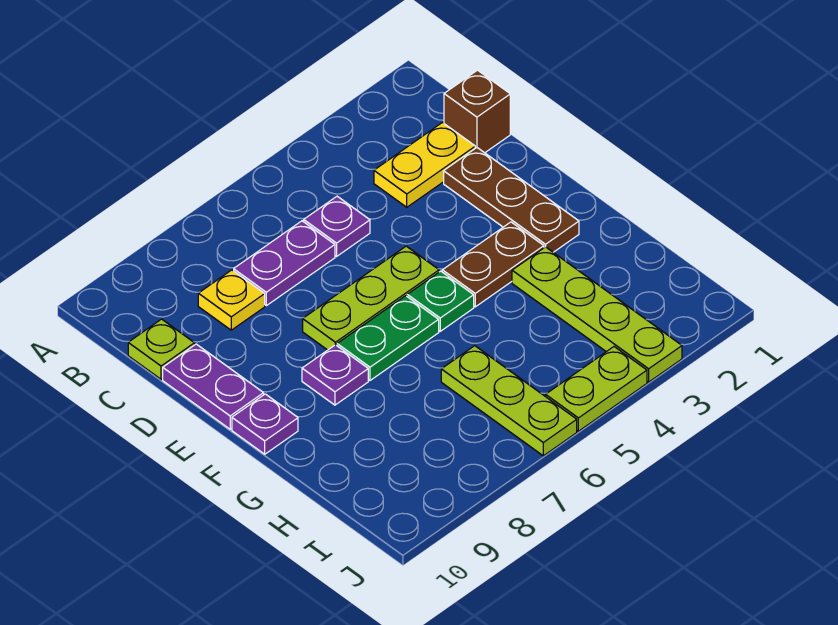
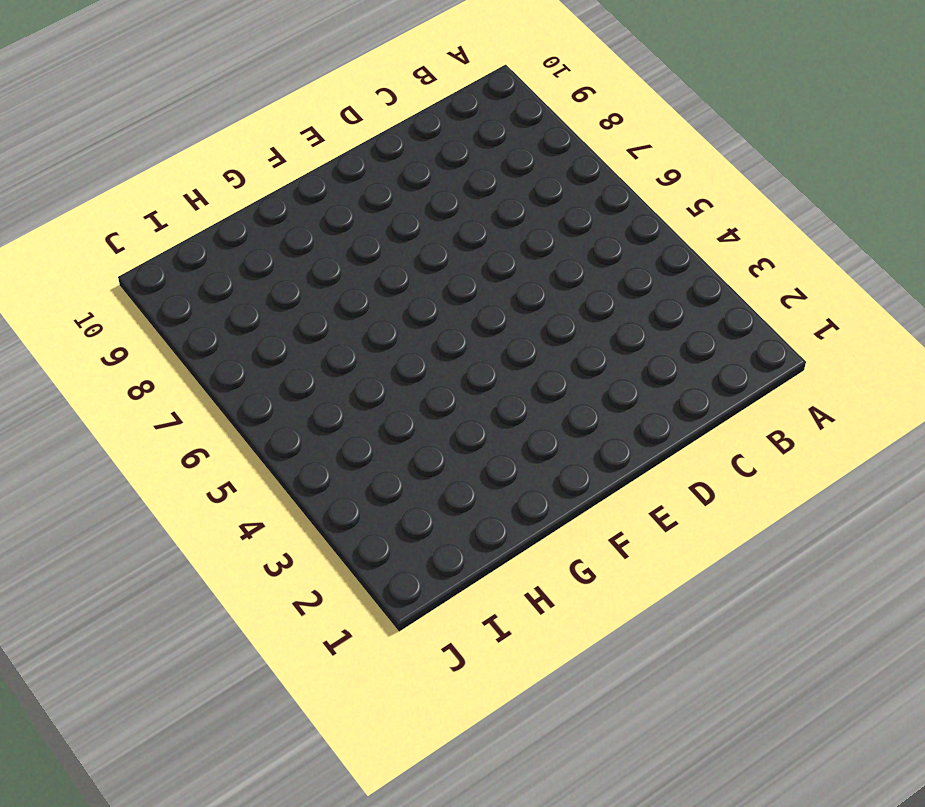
none -> brown 1x1 brick [444,70,510,153]
none -> yellow 1x2 plate [374,123,475,207]
none -> purple 1x1 plate [304,196,370,256]

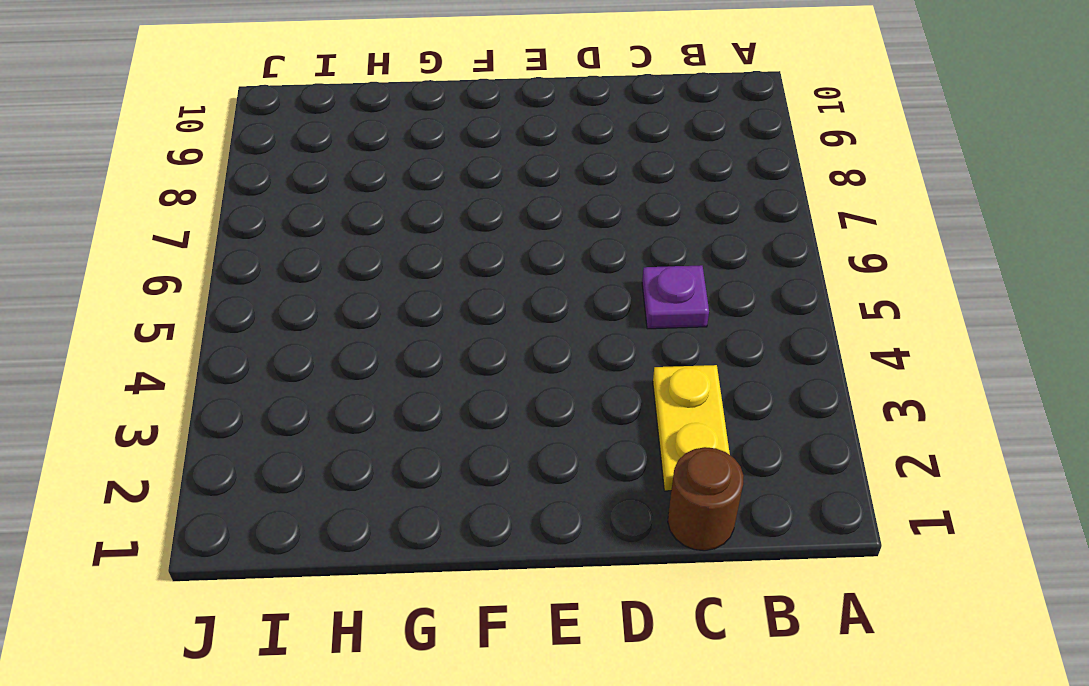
brown 1x1 round brick [668,447,744,551] -> brown 1x1 brick [444,70,510,153]
none -> purple 1x2 plate [234,221,335,306]
none -> yellow 1x1 plate [198,270,265,330]
none -> lime 1x1 plate [128,319,195,379]

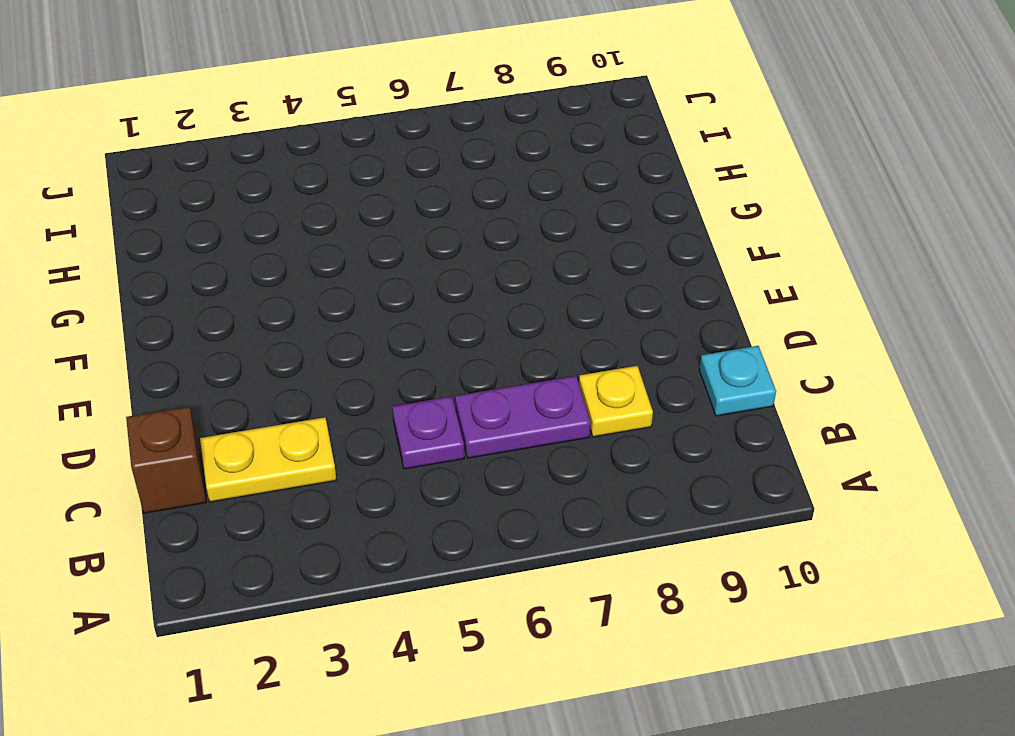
cyan 1x1 plate [699,346,776,416] -> lime 1x1 plate [128,319,195,379]
none -> brown 1x3 plate [444,148,579,252]
none -> purple 1x2 plate [163,344,264,429]
none -> lime 1x3 plate [303,246,439,350]

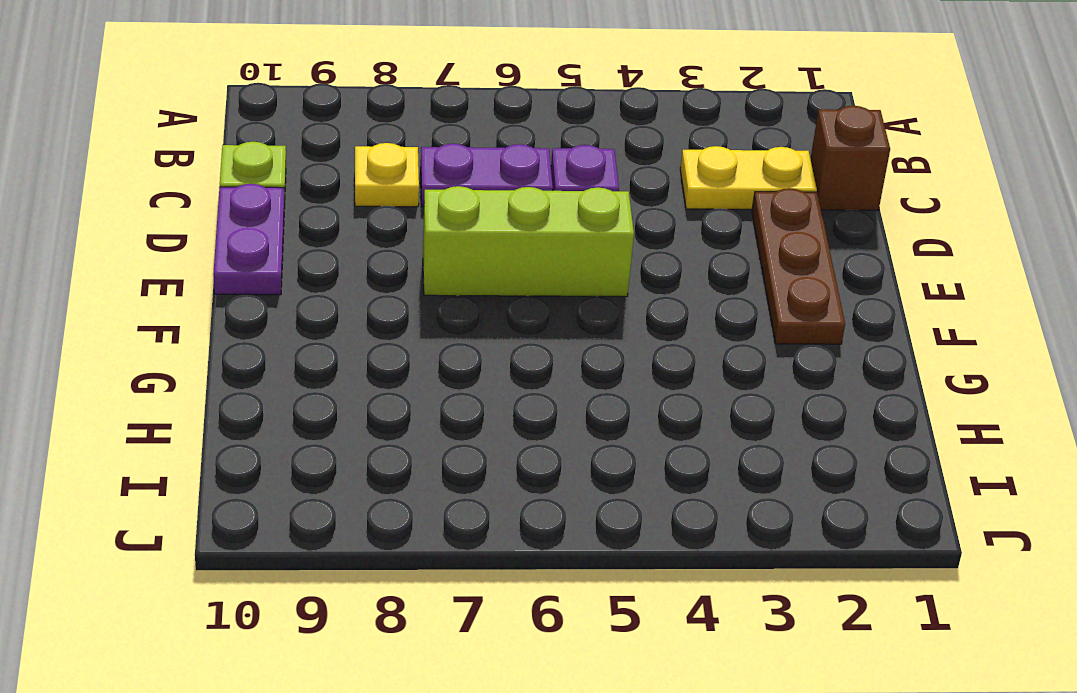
lime 1x3 brick [423,186,634,297] -> lime 1x3 plate [303,246,439,350]
none -> brown 1x2 plate [442,222,544,307]
none -> green 1x1 plate [407,271,474,331]
none -> green 1x2 plate [337,296,439,380]

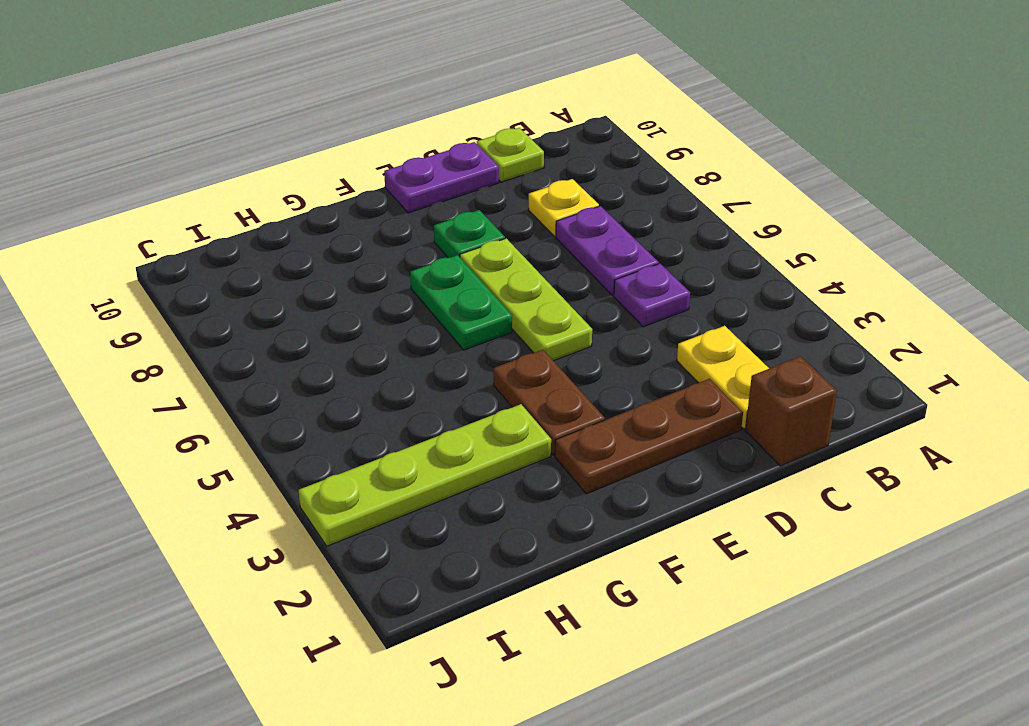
green 1x1 plate [434,210,505,258] -> green 1x1 plate moved to [407,271,474,331]
none -> purple 1x1 plate [302,345,368,405]
none -> purple 1x1 plate [232,394,298,454]
none -> lime 1x3 plate [441,346,577,456]

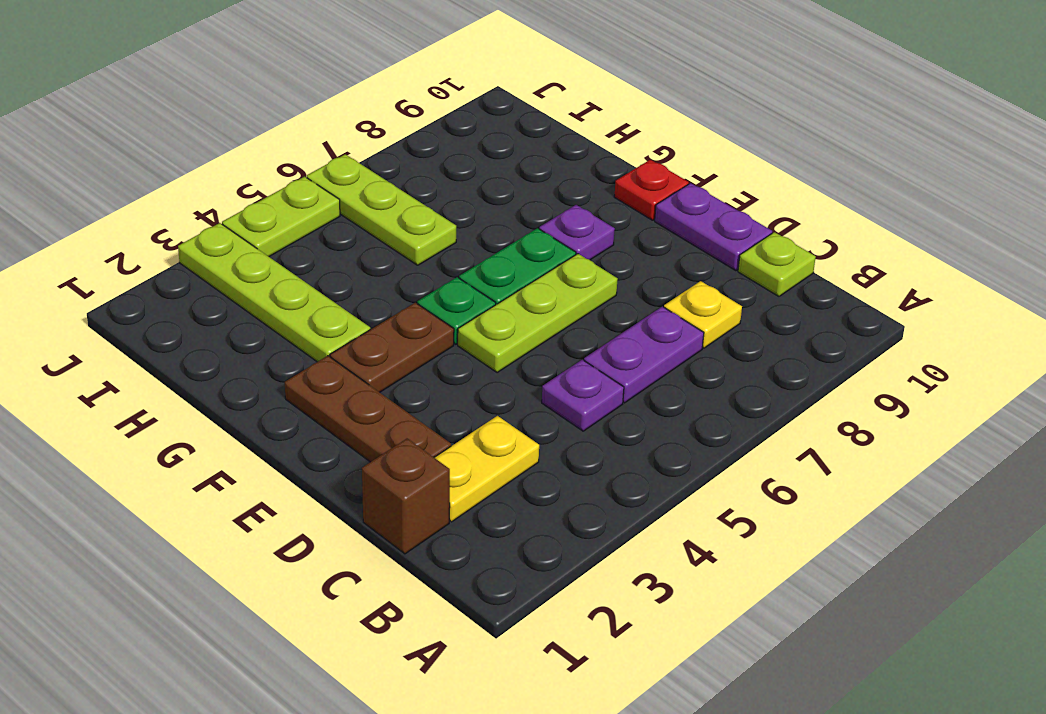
red 1x1 plate [614,160,689,220] -> purple 1x1 plate [232,394,298,454]

